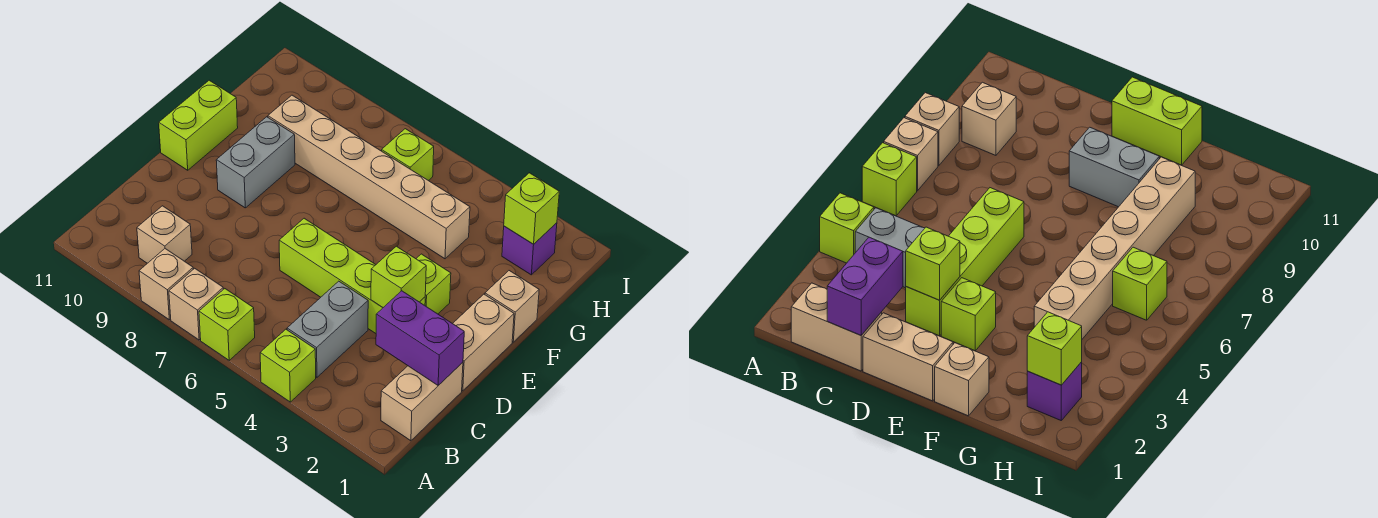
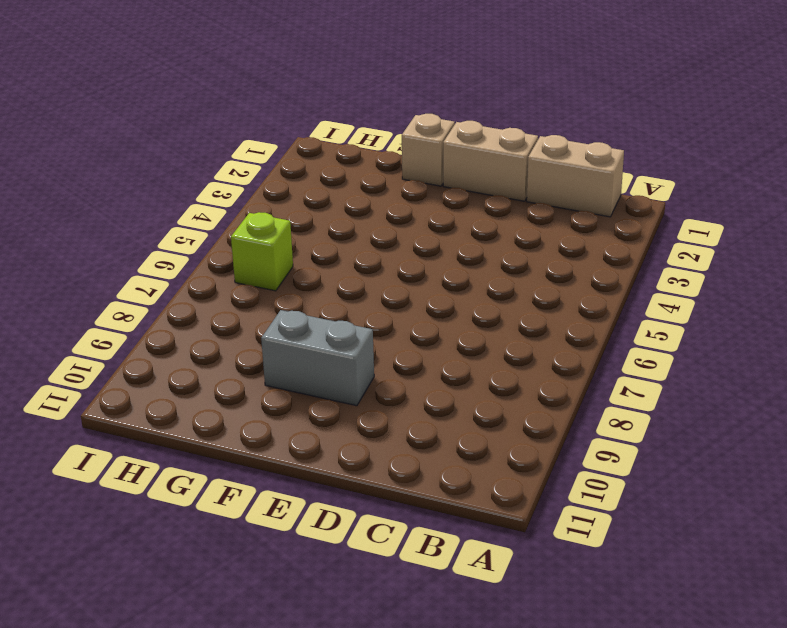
none -> lime 1x1 brick [260,329,316,402]
none -> lime 1x1 brick [199,289,255,360]
none -> tan 1x1 brick [169,268,223,340]

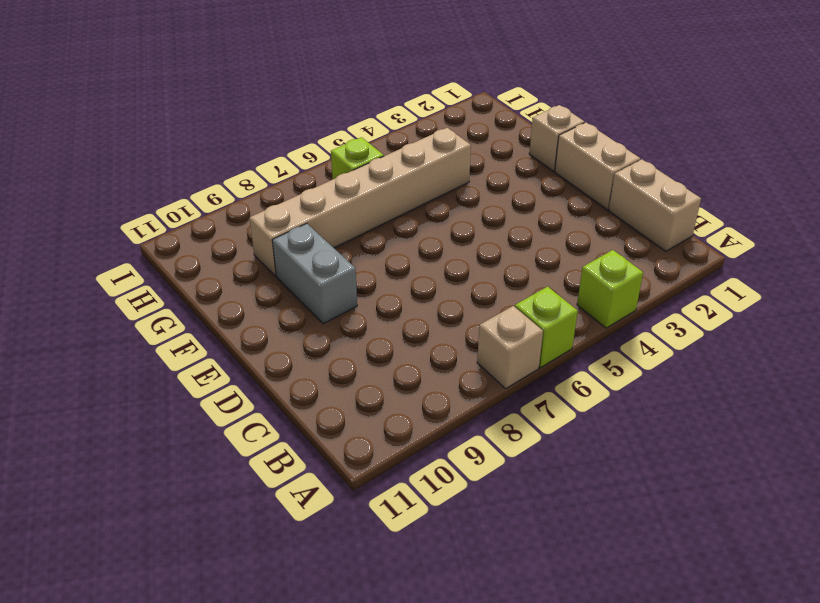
none -> tan 1x1 brick [139,249,193,320]
none -> grey 1x2 brick [287,281,368,377]
none -> tan 1x1 brick [137,206,192,263]

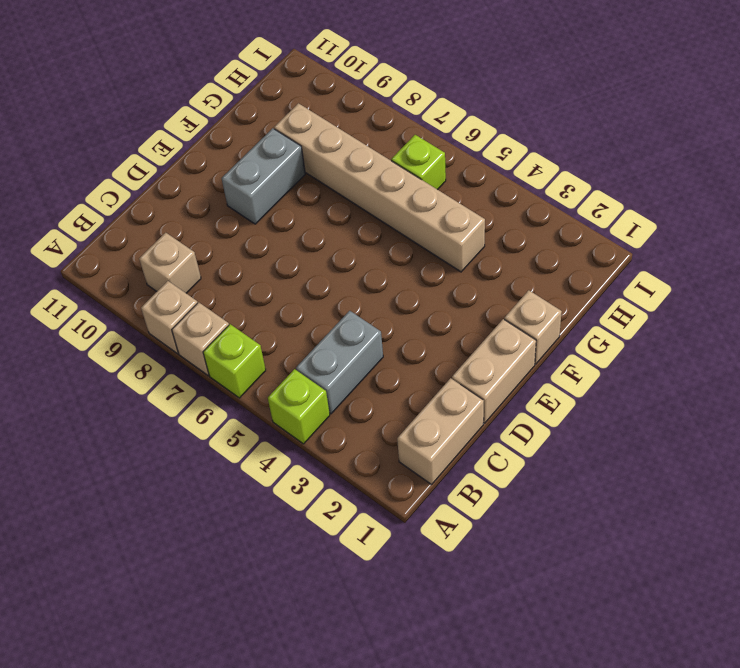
none -> lime 1x4 brick [279,218,425,333]
none -> lime 1x1 brick [416,254,451,314]
none -> lime 1x2 brick [159,80,238,170]

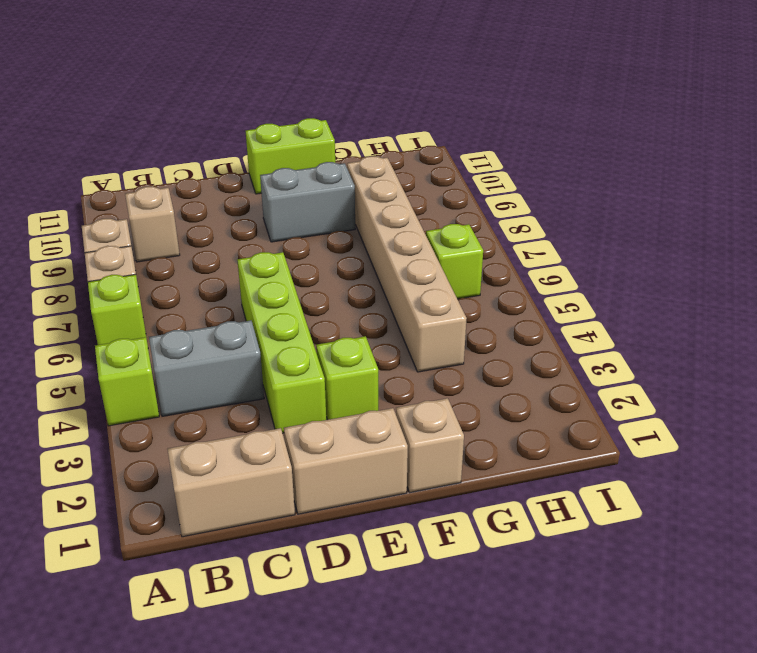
none -> purple 1x1 brick [502,223,557,275]
none -> purple 1x2 brick [376,291,464,385]
none -> lime 1x1 brick [371,246,426,307]

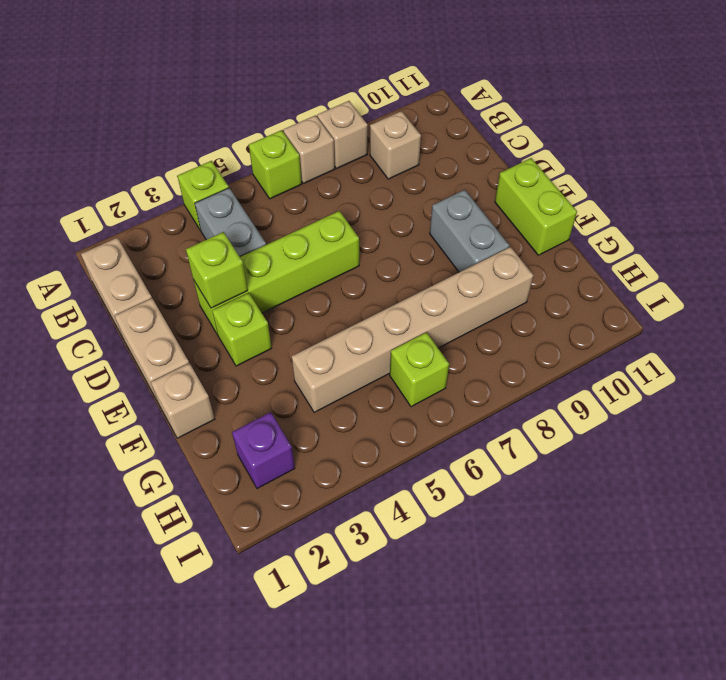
none -> purple 1x2 brick [376,291,464,385]
none -> lime 1x1 brick [504,173,559,244]

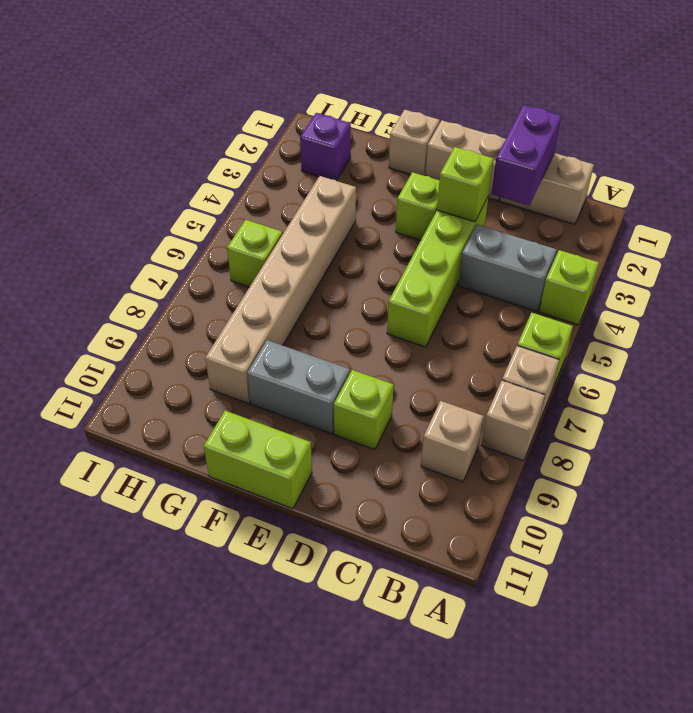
lime 1x1 brick [334,370,394,450] -> lime 1x1 brick moved to [504,173,559,244]

